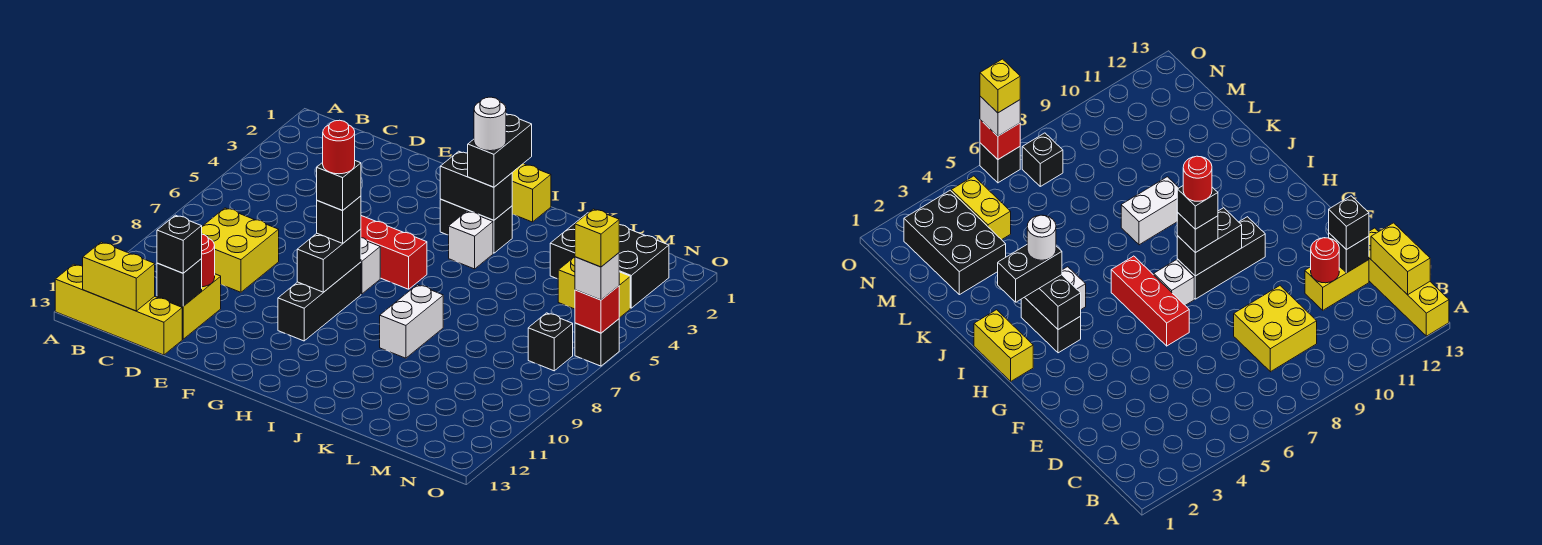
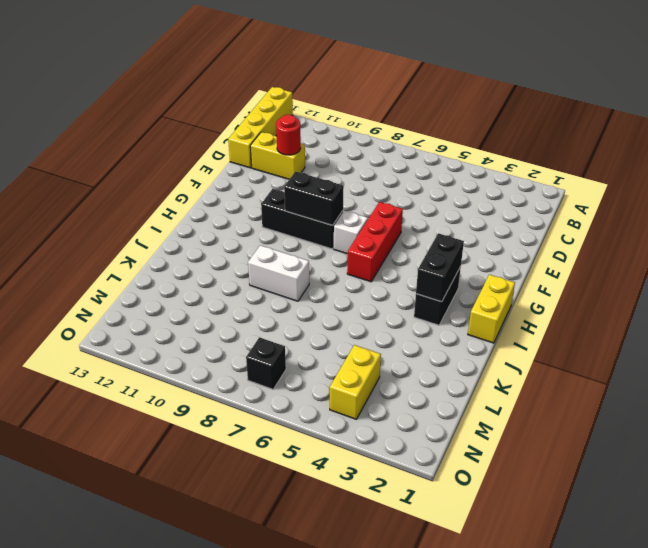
none -> yellow 2x2 brick [202,208,279,292]
none -> white 1x1 brick [449,211,493,269]
none -> black 2x3 brick [550,213,669,308]

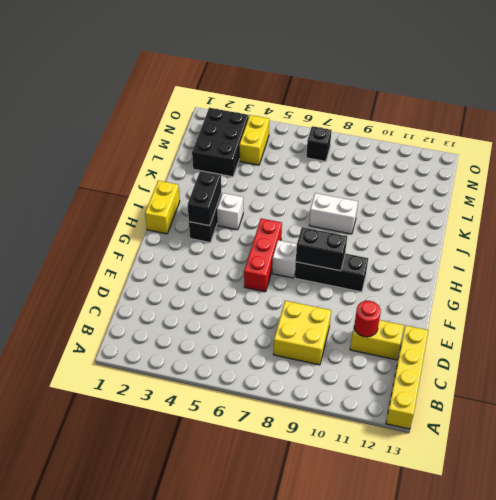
none -> black 1x1 brick [575,319,619,366]
none -> yellow 1x2 brick [83,242,155,311]
none -> black 1x1 brick [157,259,202,306]

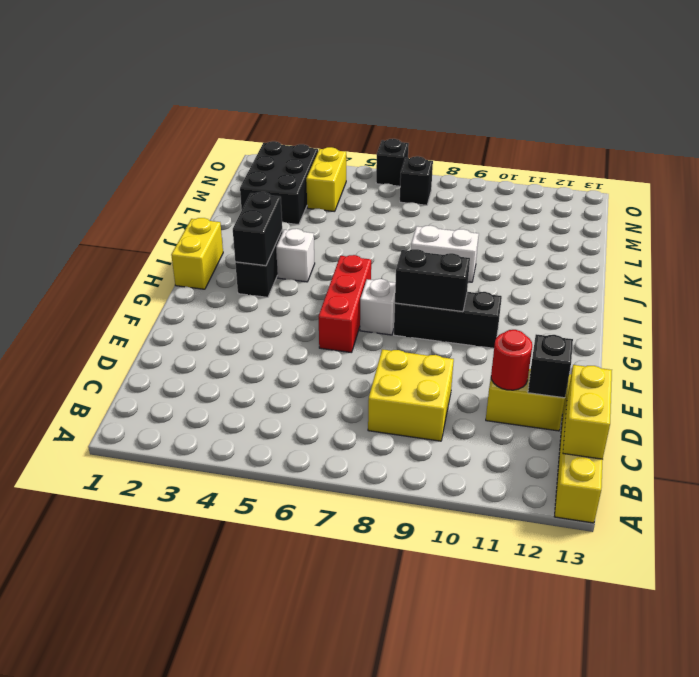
none -> red 1x1 brick [575,286,619,333]
none -> black 1x1 brick [157,215,202,273]
none -> black 1x1 brick [317,196,361,243]

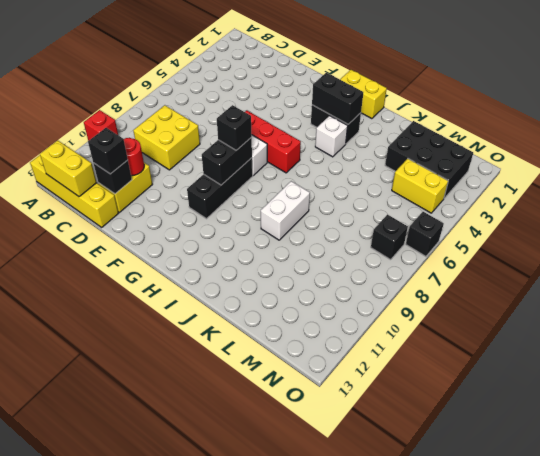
red 1x1 brick [84,110,118,141] -> red 1x1 brick moved to [575,286,619,333]
none -> black 1x2 brick [468,114,532,187]
none -> white 1x1 brick [575,253,619,300]
none -> black 1x1 brick [317,161,361,210]

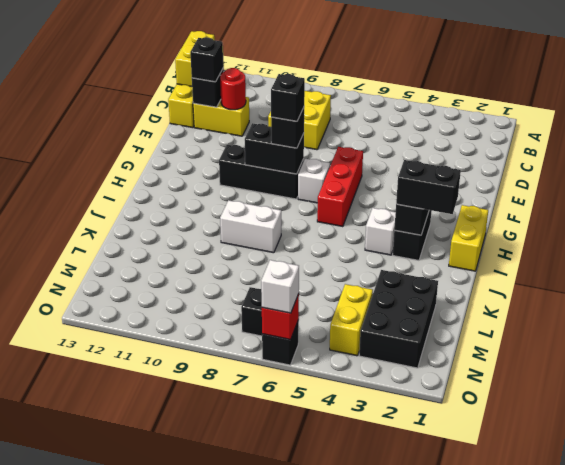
none -> white 1x1 round brick [474,97,506,151]
none -> yellow 1x1 brick [575,209,619,267]
none -> red 1x1 round brick [323,120,355,174]

